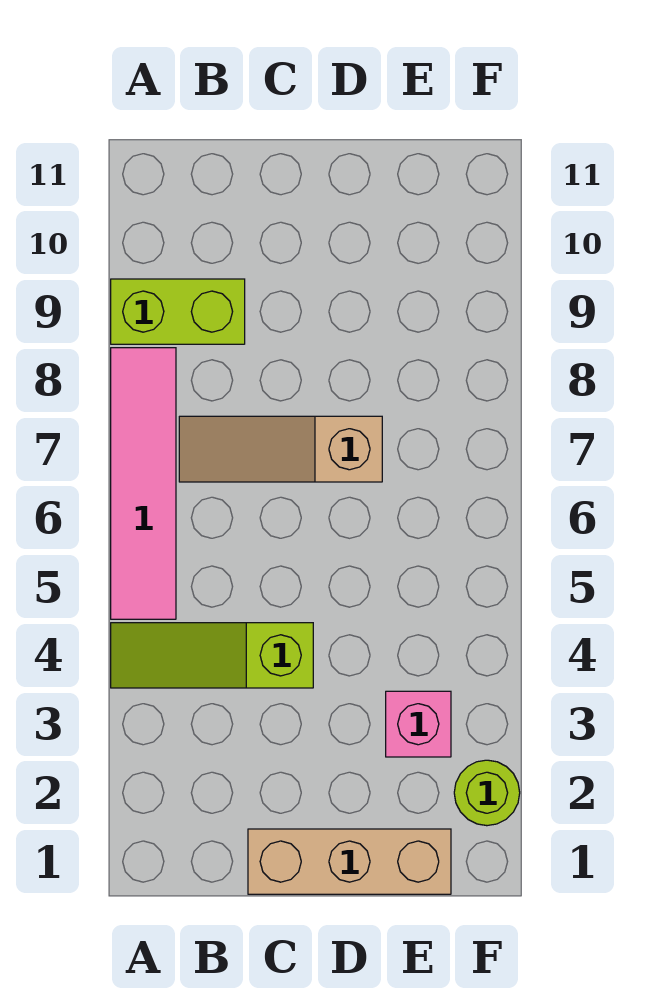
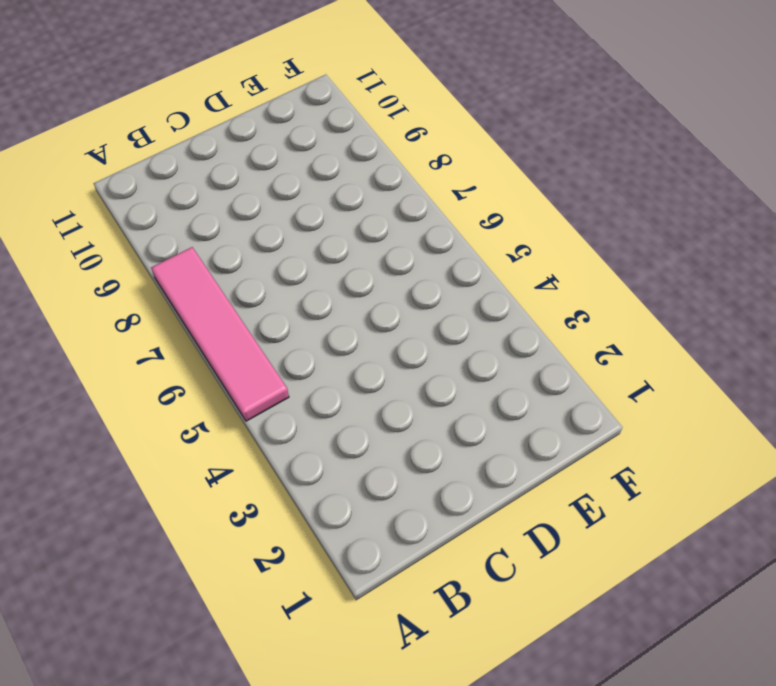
none -> lime 1x3 slope [111,623,313,688]
none -> lime 1x2 brick [111,279,245,344]

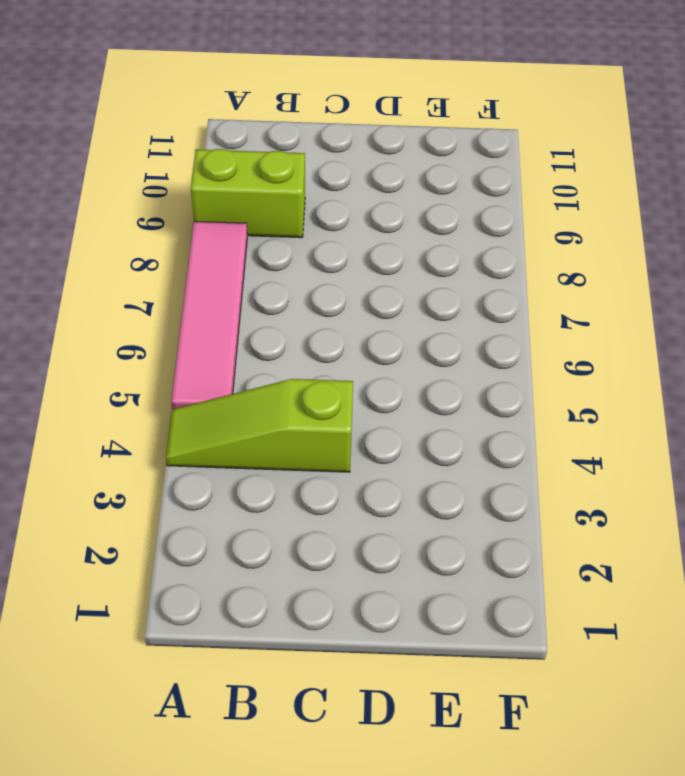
none -> tan 1x3 slope [179,416,382,482]
none -> tan 1x3 brick [248,829,451,894]

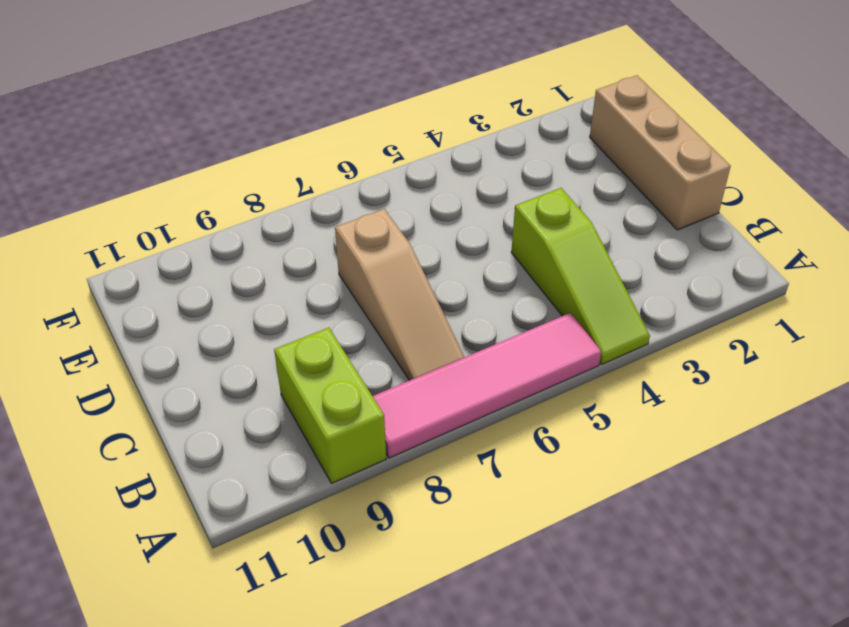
none -> pink 1x1 brick [386,691,451,757]
none -> lime 1x1 round brick [454,760,520,826]

